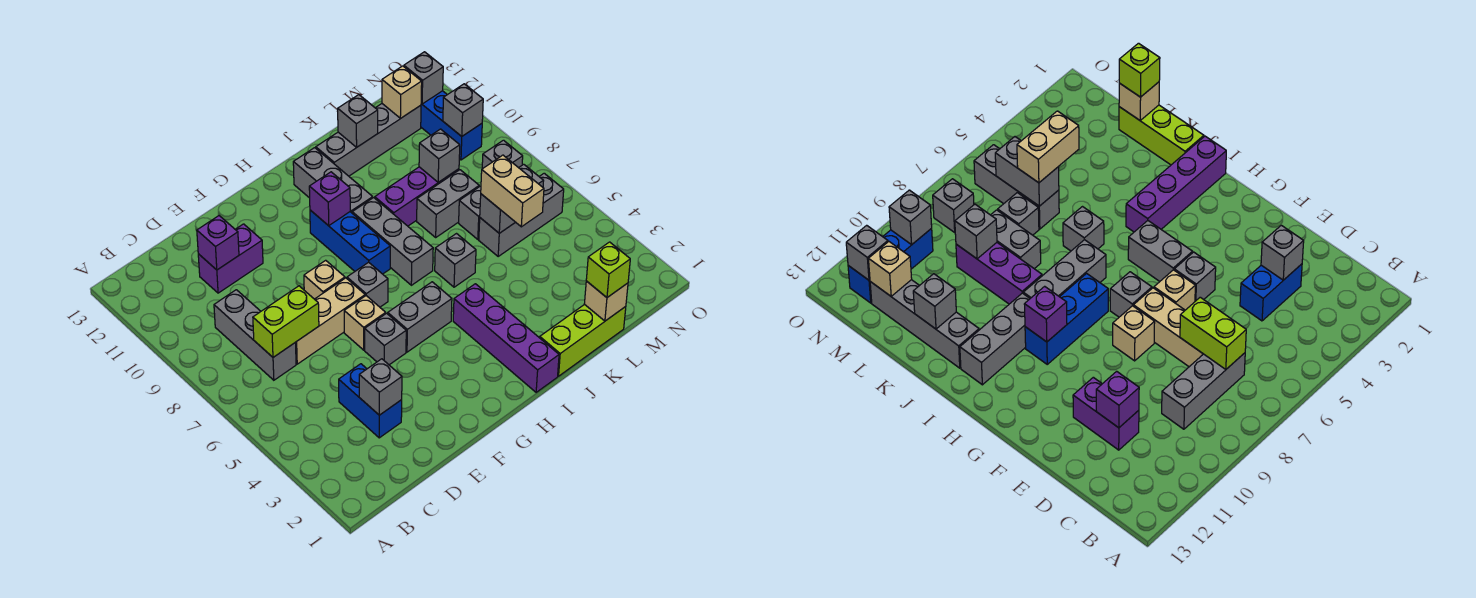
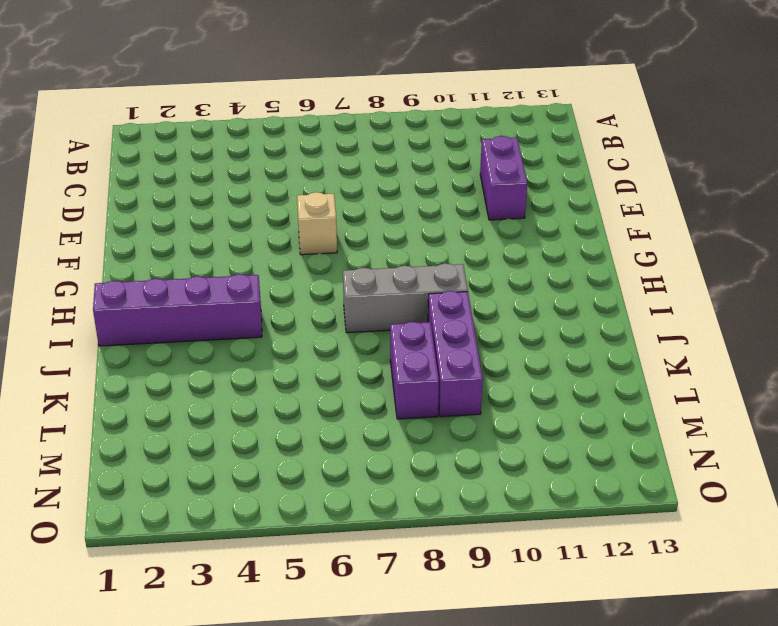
purple 1x2 brick [390,322,439,419] -> grey 1x2 brick [417,170,479,237]
none -> grey 1x3 brick [214,290,296,380]
none -> blue 1x2 brick [339,364,402,438]
none -> tan 1x3 brick [295,278,365,364]
none -> grey 1x1 brick [365,313,406,365]

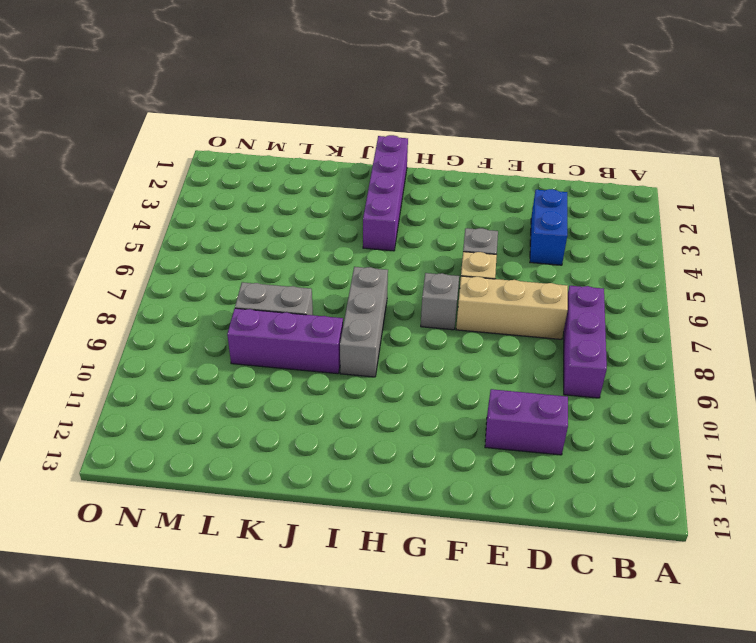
purple 1x3 brick [564,286,607,398] -> grey 1x3 brick [214,290,296,380]
none -> tan 1x1 brick [304,260,345,299]
none -> grey 1x2 brick [388,282,452,352]
none -> blue 1x3 brick [310,210,390,274]
none -> grey 1x3 brick [293,148,373,213]

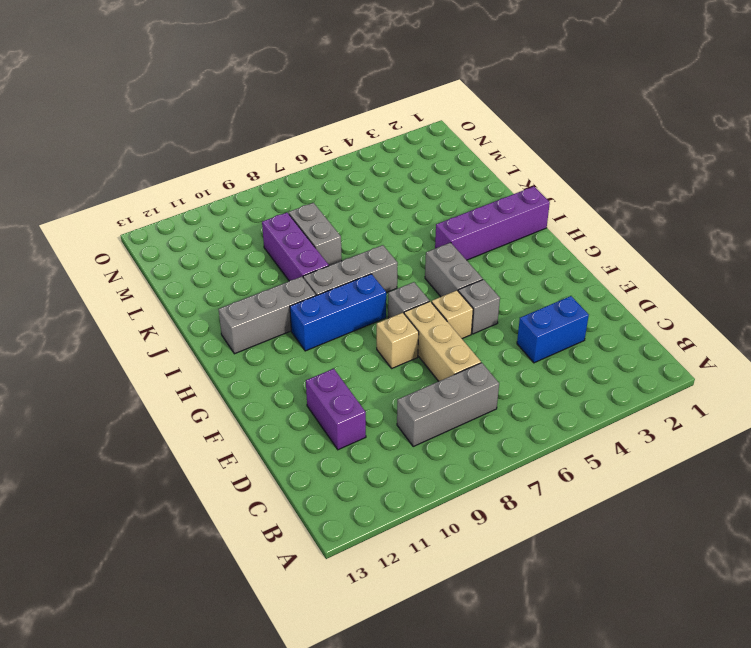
none -> lime 1x3 brick [540,304,626,376]
none -> grey 1x1 brick [435,234,476,287]
none -> grey 1x4 brick [316,104,421,176]
none -> grey 1x3 brick [479,173,564,256]

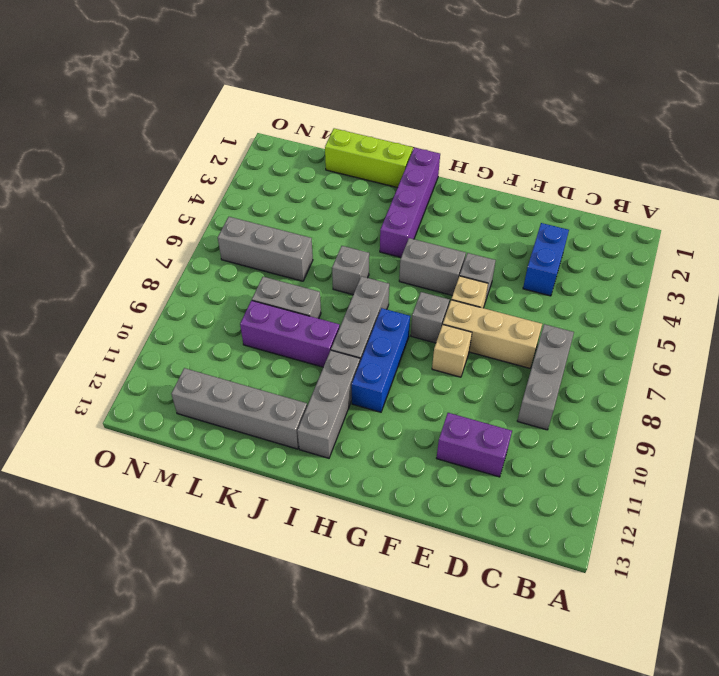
none -> grey 1x1 brick [459,186,481,239]
none -> grey 1x1 brick [482,140,523,169]
none -> blue 1x3 brick [421,91,482,160]
none -> lime 1x2 brick [253,286,319,357]

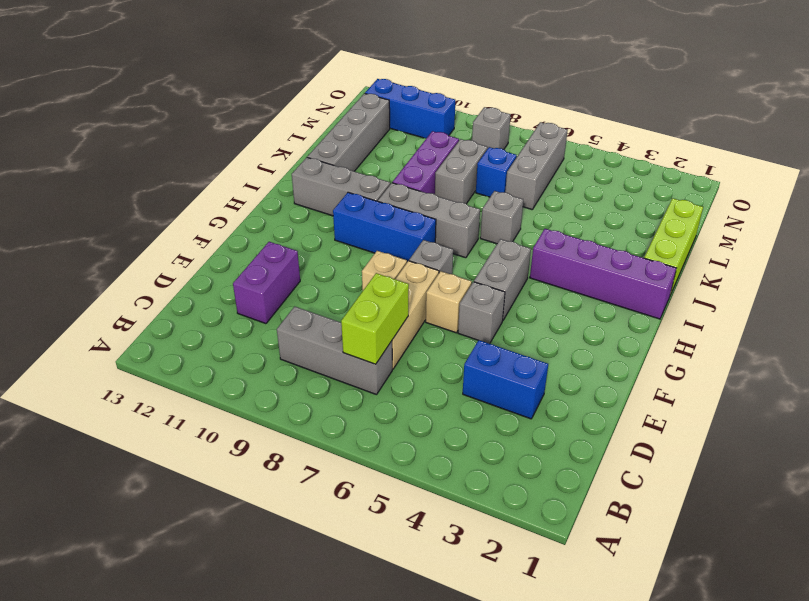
blue 1x1 brick [476,147,517,197] -> grey 1x1 brick [459,186,481,239]
none -> grey 1x1 brick [359,359,402,415]
none -> purple 1x1 brick [197,216,239,270]
none -> purple 1x1 brick [309,172,350,226]
none -> grey 1x1 brick [338,95,378,148]

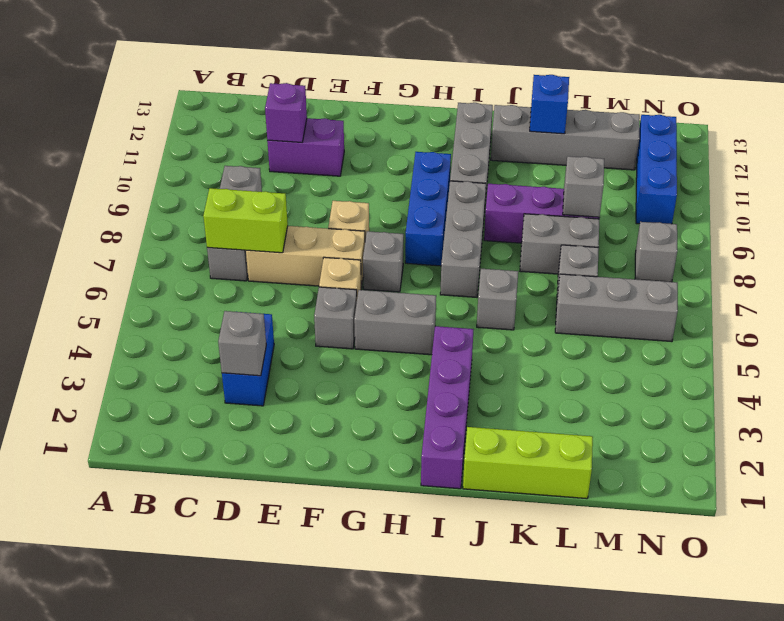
blue 1x1 brick [530,75,569,134] -> grey 1x1 brick [338,95,378,148]
none -> purple 1x1 brick [309,172,350,226]
none -> tan 1x1 brick [584,281,628,321]
none -> grey 1x2 brick [480,164,543,233]
none -> tan 1x1 brick [382,66,422,119]

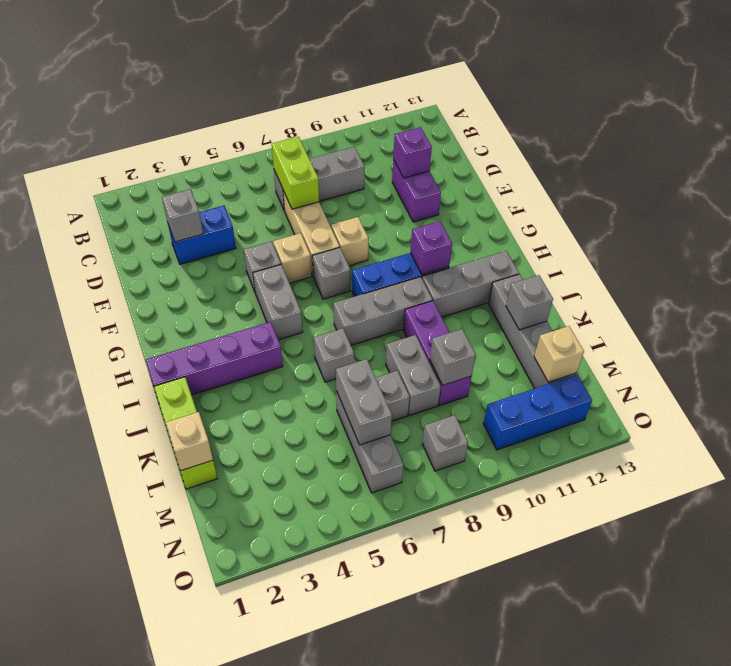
none -> grey 1x1 brick [443,84,483,136]
none -> grey 1x1 brick [404,52,443,104]
none -> lime 1x1 brick [586,242,630,298]
none -> tan 1x2 brick [481,155,544,227]

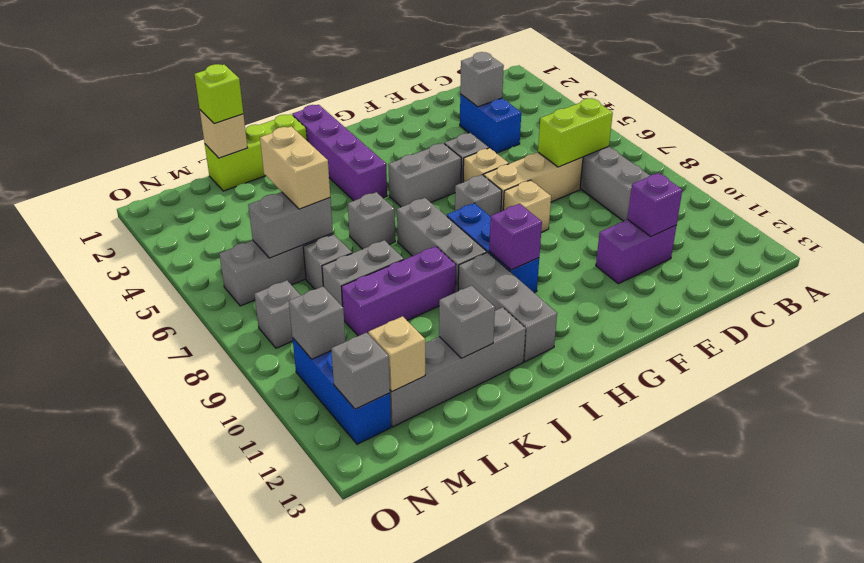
none -> grey 1x1 brick [419,129,460,182]

